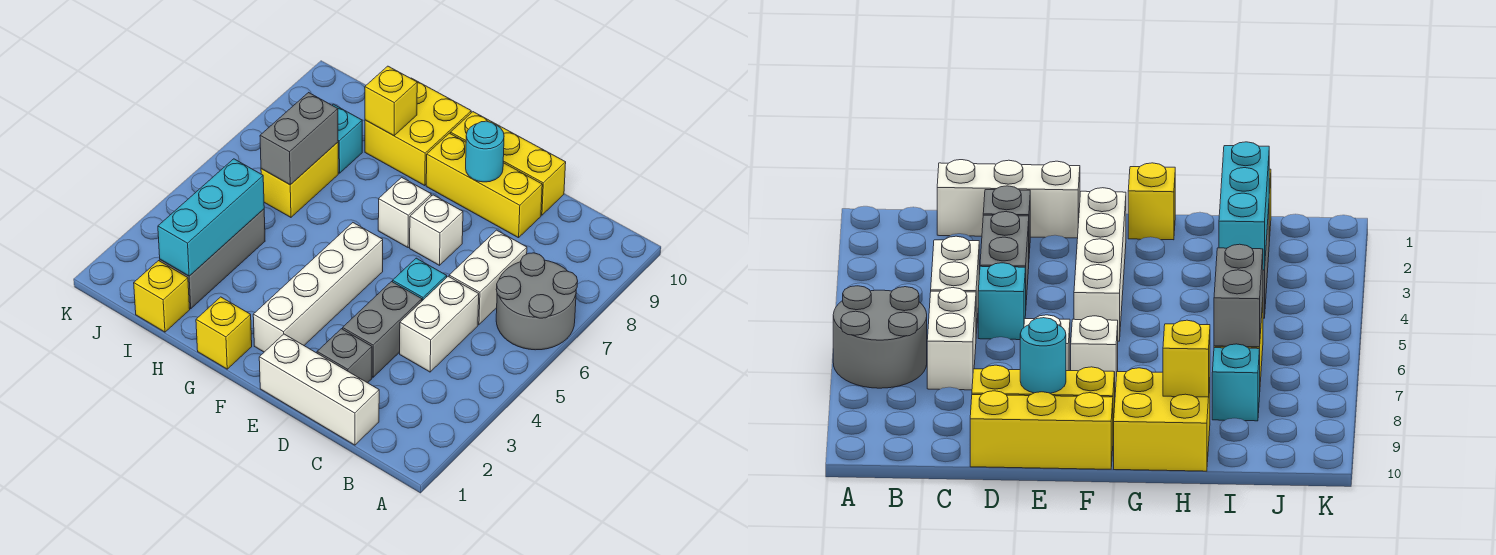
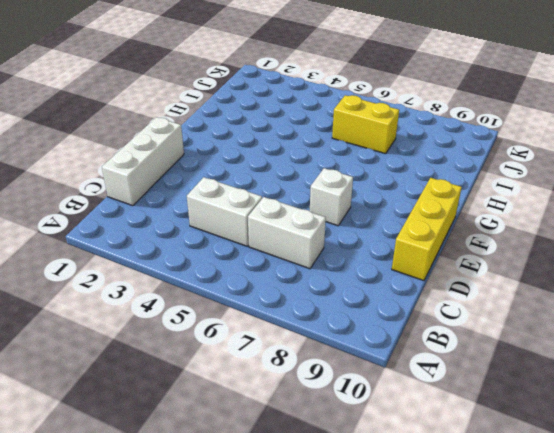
none -> grey 2x2 round brick [496,253,578,350]
none -> grey 1x1 brick [317,329,372,383]
none -> grey 1x2 brick [343,282,422,377]

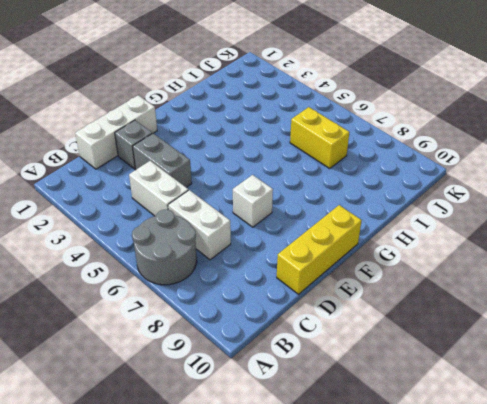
none -> cyan 1x1 brick [393,258,447,301]
none -> yellow 1x3 brick [426,133,542,238]
none -> white 1x4 brick [253,223,383,352]

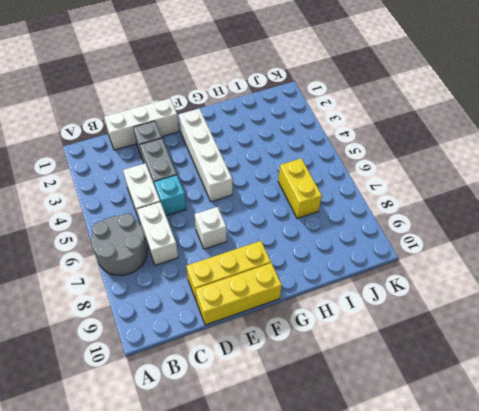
none -> white 1x1 brick [378,177,431,248]
none -> yellow 1x1 brick [196,297,252,369]
none -> yellow 2x2 brick [365,78,471,186]

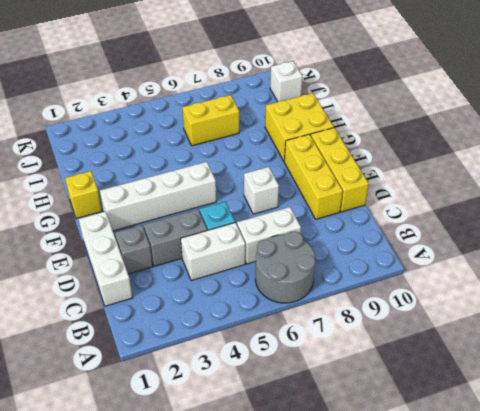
white 1x1 brick [270,61,302,102] -> white 1x1 brick moved to [378,177,431,248]
none -> yellow 1x1 brick [134,261,190,332]
none -> grey 1x3 brick [160,209,265,309]
none -> cyan 1x1 brick [332,104,362,173]

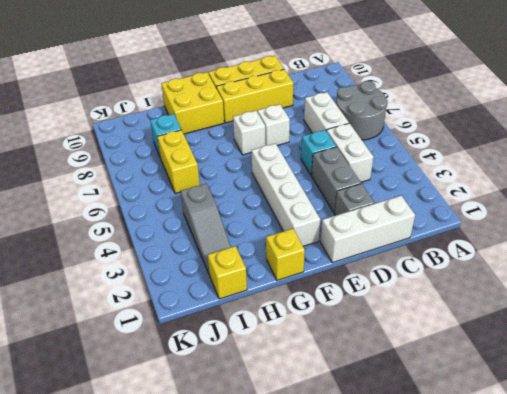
grey 1x3 slope [181,184,231,275] -> grey 1x3 brick [160,209,265,309]
none -> cyan 1x1 round brick [466,121,504,182]
none -> yellow 1x1 brick [365,66,417,136]
none -> cyan 1x3 brick [158,159,264,276]

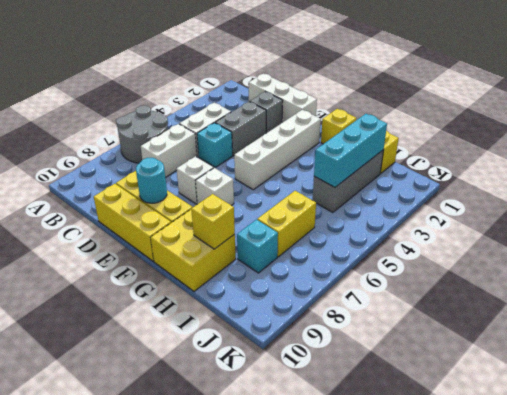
none -> grey 1x2 brick [260,93,338,185]

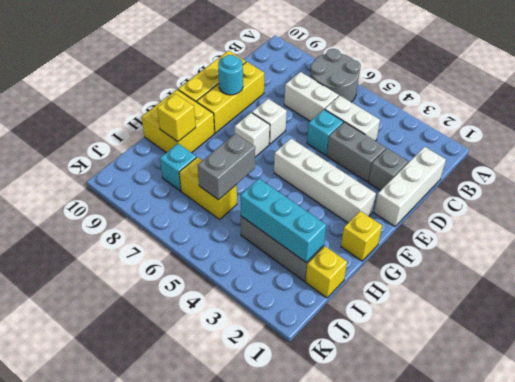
grey 1x2 brick [198,134,255,200] -> grey 1x2 brick turned to [260,93,338,185]

